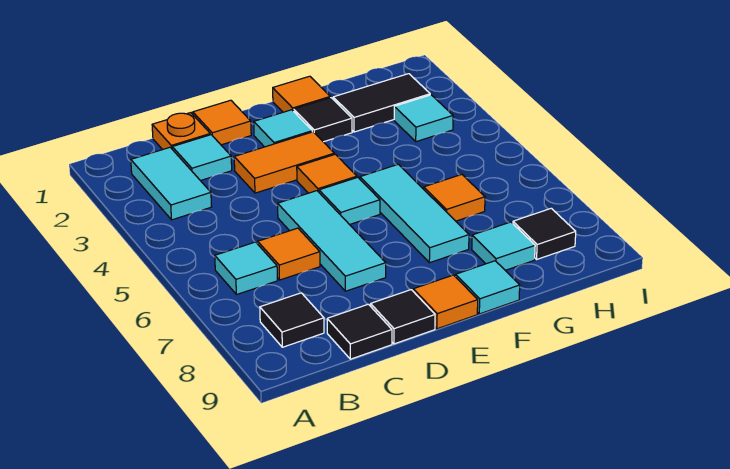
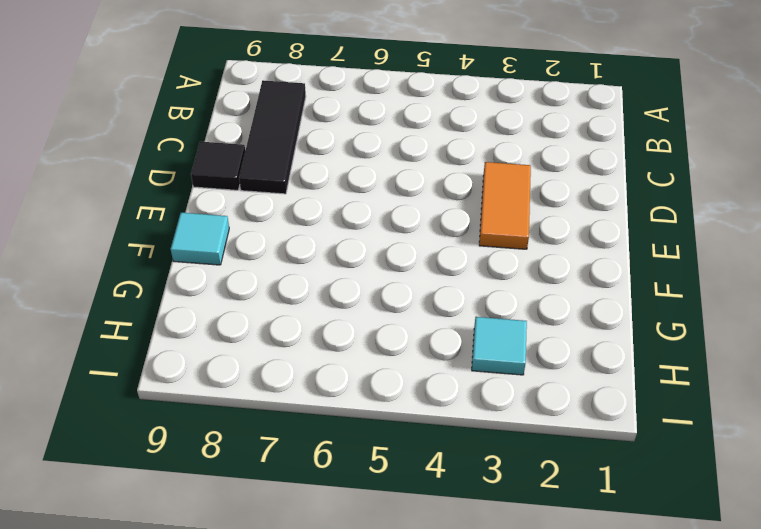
black 1x3 tile [239,80,306,194] -> black 1x1 tile [260,293,324,347]
none -> cyan 1x2 tile [131,147,212,220]
none -> cyan 1x1 tile [215,242,277,295]
none -> orange 1x1 plate [152,113,210,150]

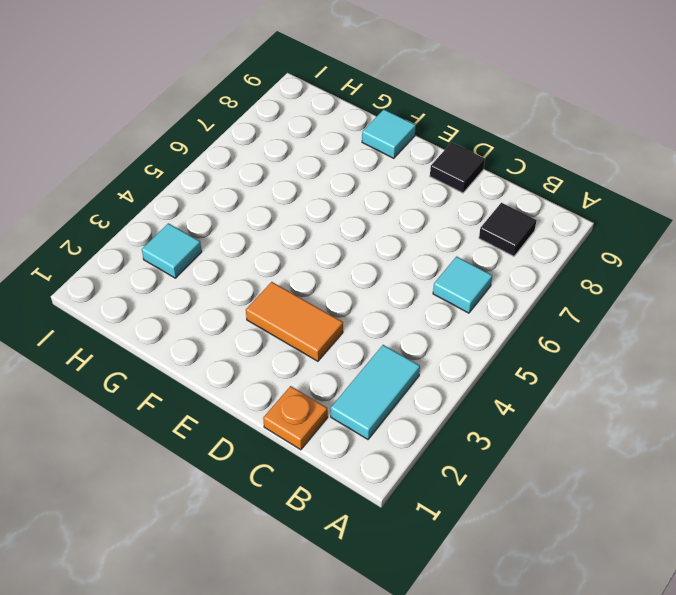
none -> cyan 1x1 tile [172,135,232,181]
none -> orange 1x1 tile [258,228,320,280]
none -> black 1x1 tile [327,304,392,359]

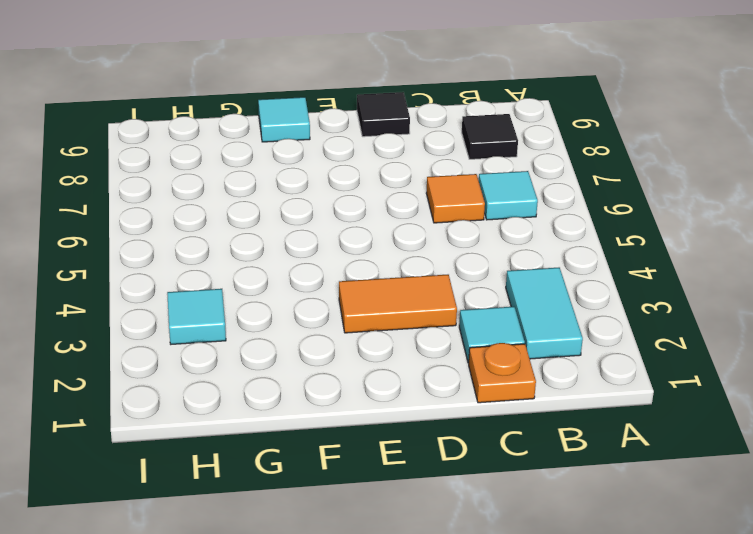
none -> black 1x1 tile [327,304,392,359]
none -> orange 1x1 tile [193,100,251,145]
none -> cyan 1x3 tile [278,191,386,291]

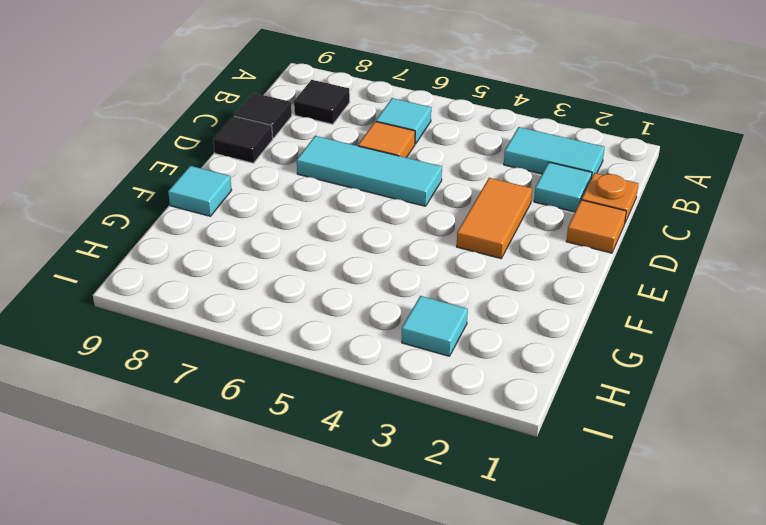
none -> cyan 1x1 tile [254,110,312,147]
none -> orange 1x1 tile [297,154,357,193]
none -> cyan 1x1 tile [319,177,380,225]

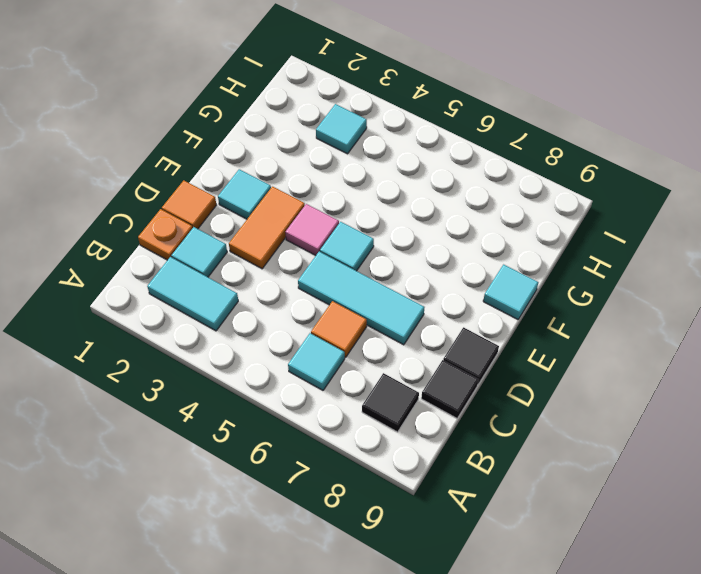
pink 1x1 tile [285,204,339,255] -> orange 1x1 tile [297,154,357,193]
none -> orange 1x1 tile [413,275,478,329]
none -> orange 1x1 tile [273,76,330,112]
none -> black 1x1 tile [294,98,352,142]

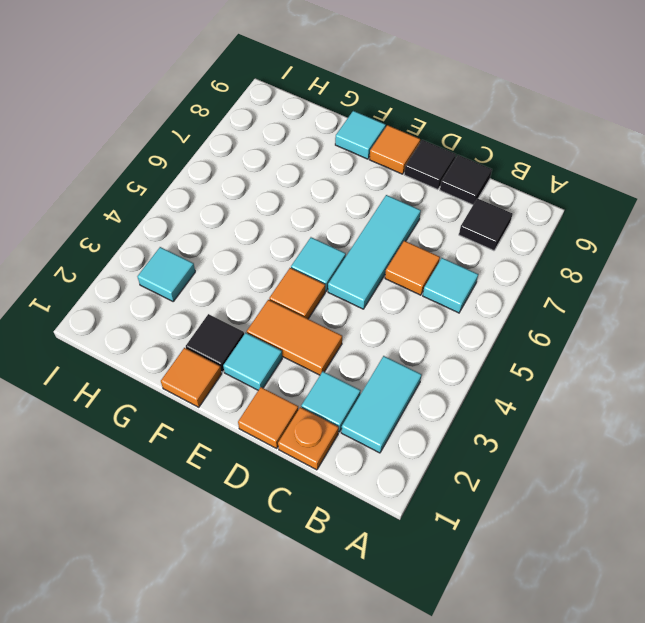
none -> cyan 1x3 tile [360,164,469,263]
none -> black 1x2 tile [333,74,430,132]
none -> orange 1x1 tile [424,175,485,221]

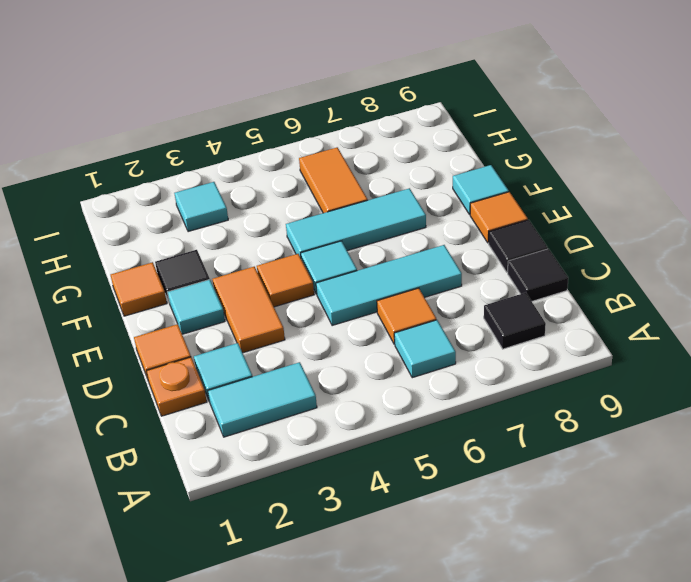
orange 1x2 tile [299,147,367,213] -> orange 1x1 tile [424,175,485,221]
none -> black 1x2 tile [333,74,430,132]
none -> cyan 1x1 tile [472,222,535,270]
none -> black 1x1 tile [513,208,576,259]

